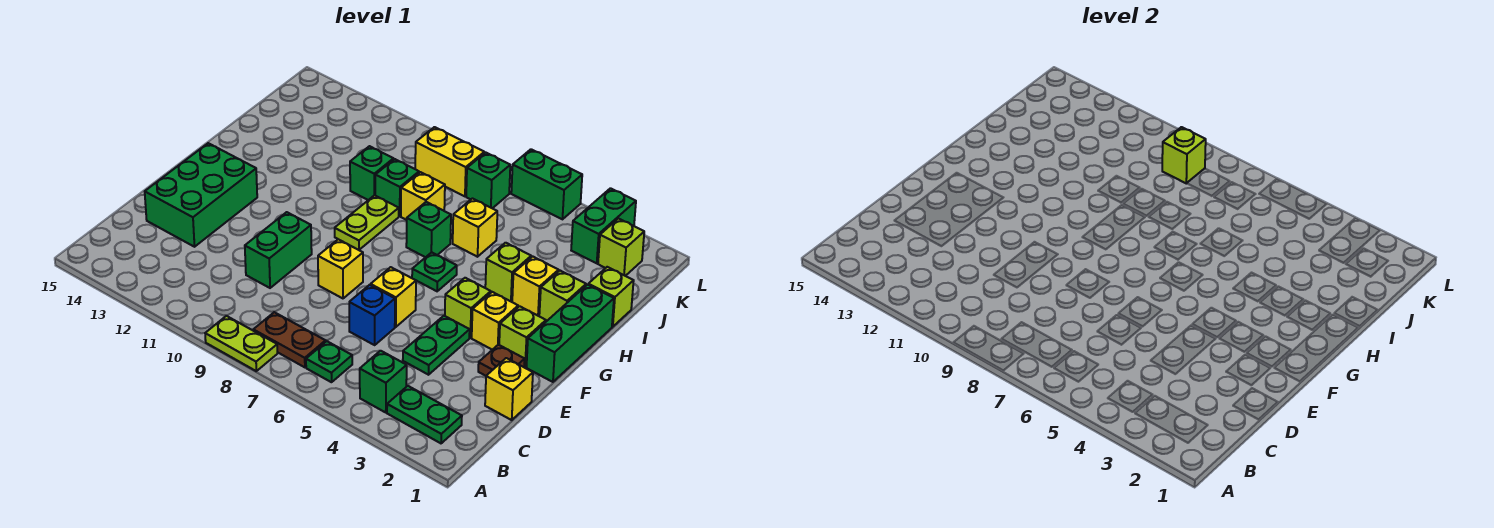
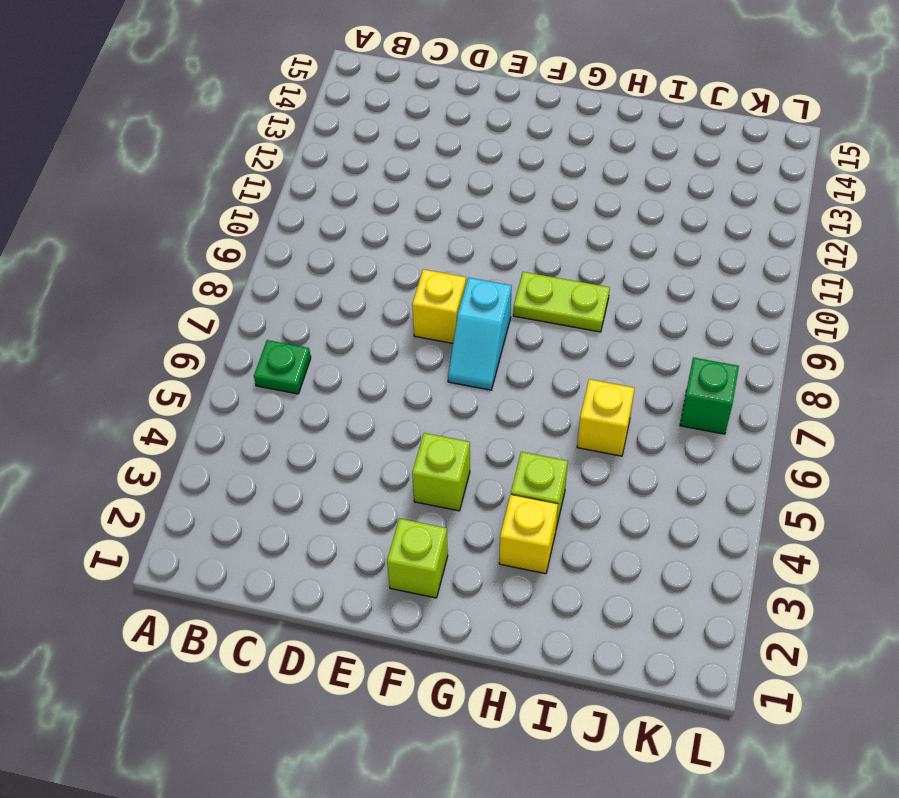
cyan 1x2 slope [448,277,512,390] -> none
none -> lime 1x2 plate [205,316,277,371]
none -> green 1x2 plate [387,386,462,443]
none -> green 1x1 brick [360,351,407,412]
none -> brown 1x2 plate [253,312,326,367]

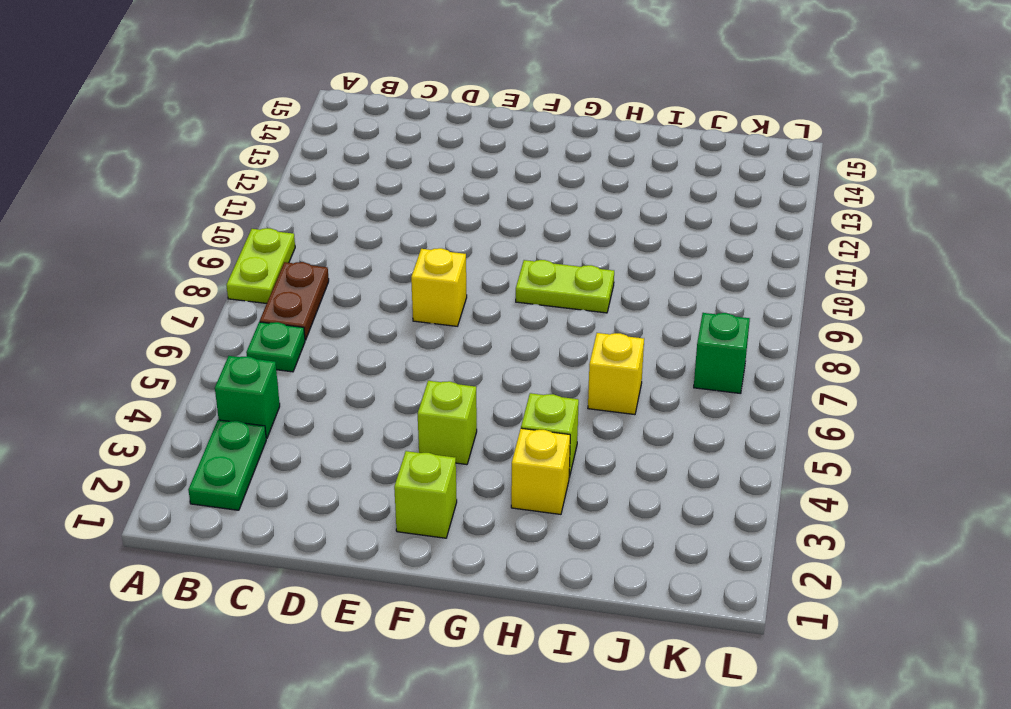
none -> yellow 1x1 brick [485,358,533,420]
none -> green 1x2 plate [403,316,470,375]
none -> blue 1x1 brick [349,285,395,345]
none -> green 1x2 brick [245,212,312,288]

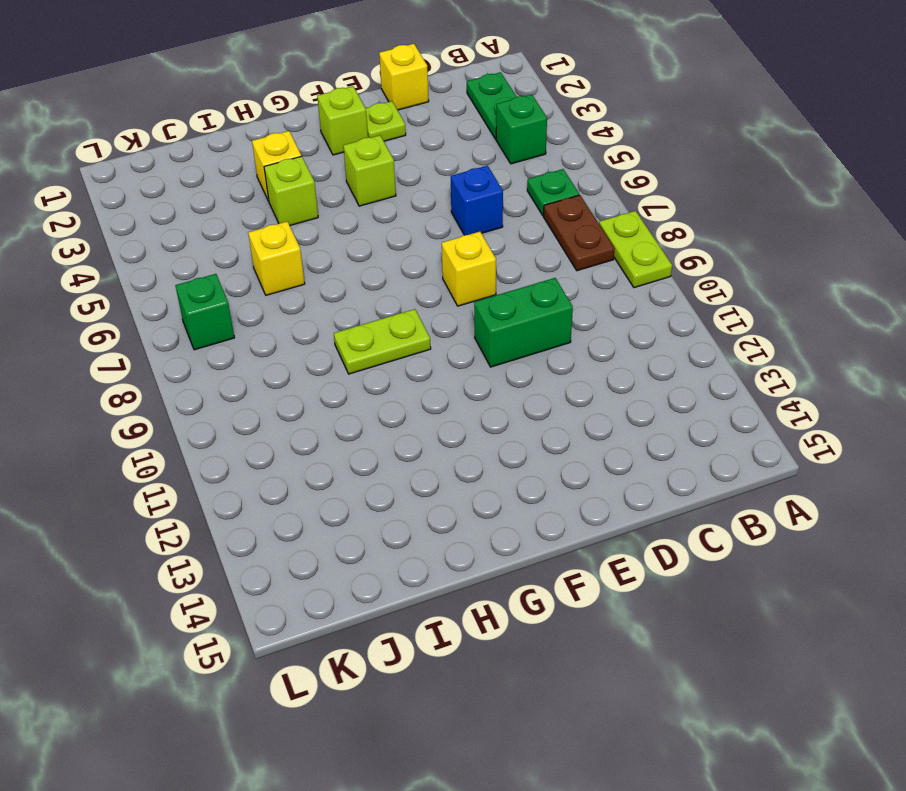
lime 1x1 plate [366,101,406,141] -> brown 1x1 plate [478,345,525,376]
none -> green 1x2 plate [403,316,470,375]
none -> green 2x3 brick [145,143,257,247]
none -> yellow 1x1 brick [371,267,416,327]
none -> green 1x3 brick [526,285,614,382]

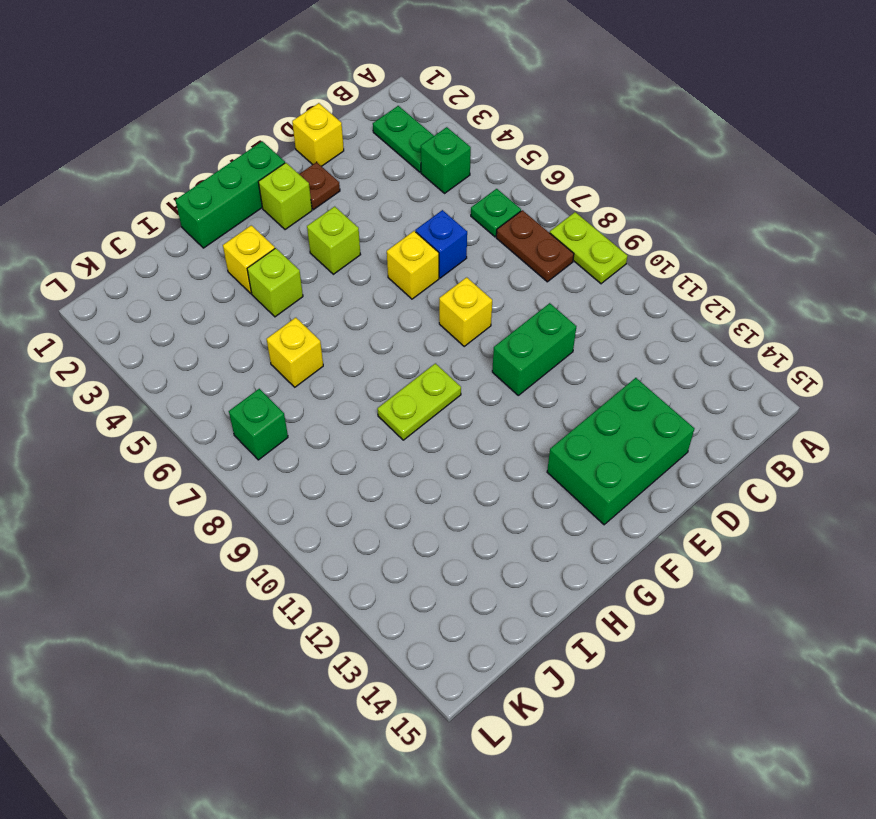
none -> green 1x2 plate [403,316,470,375]
none -> yellow 1x1 brick [472,292,518,350]
none -> green 1x1 plate [412,252,457,291]
none -> lime 1x1 brick [539,271,586,321]

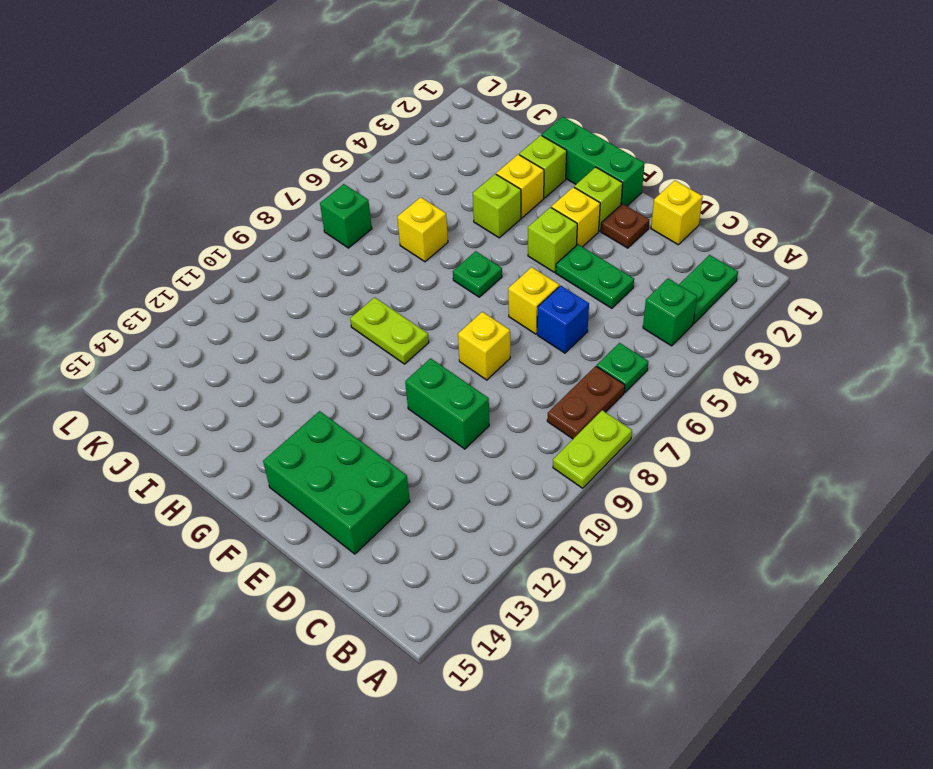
none -> green 1x1 brick [406,202,451,257]
none -> lime 1x1 brick [588,267,634,327]
none -> yellow 1x1 brick [401,172,445,220]
none -> green 1x1 brick [375,159,419,216]

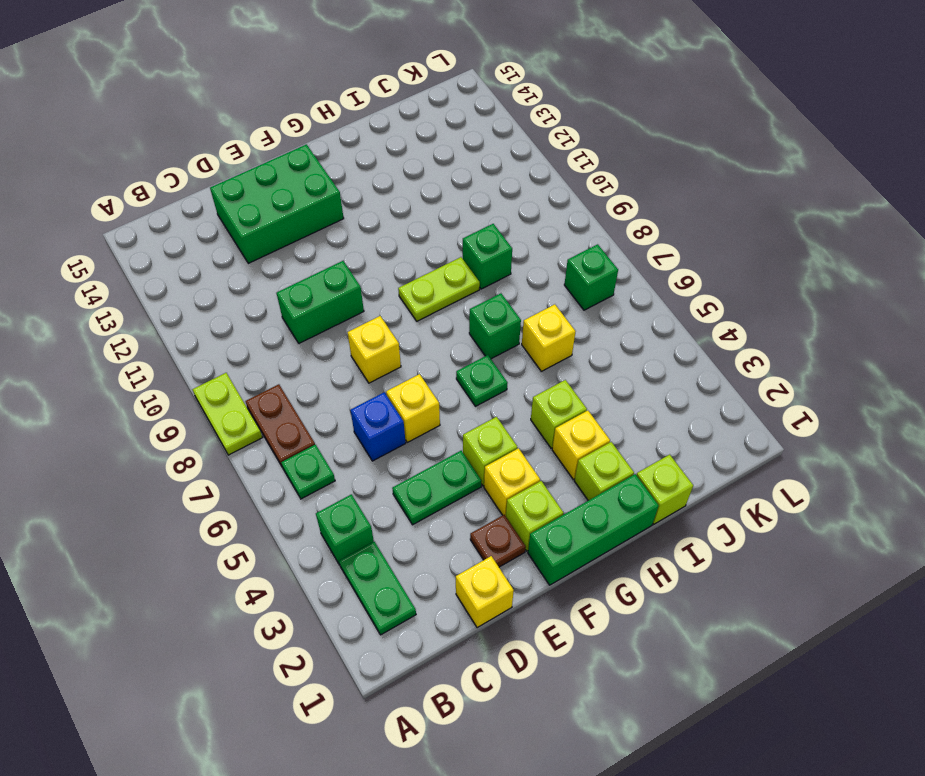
none -> yellow 1x1 brick [401,172,445,220]
none -> green 1x1 brick [350,146,394,200]
none -> lime 1x1 brick [598,219,644,276]
none -> green 1x2 brick [571,188,636,263]

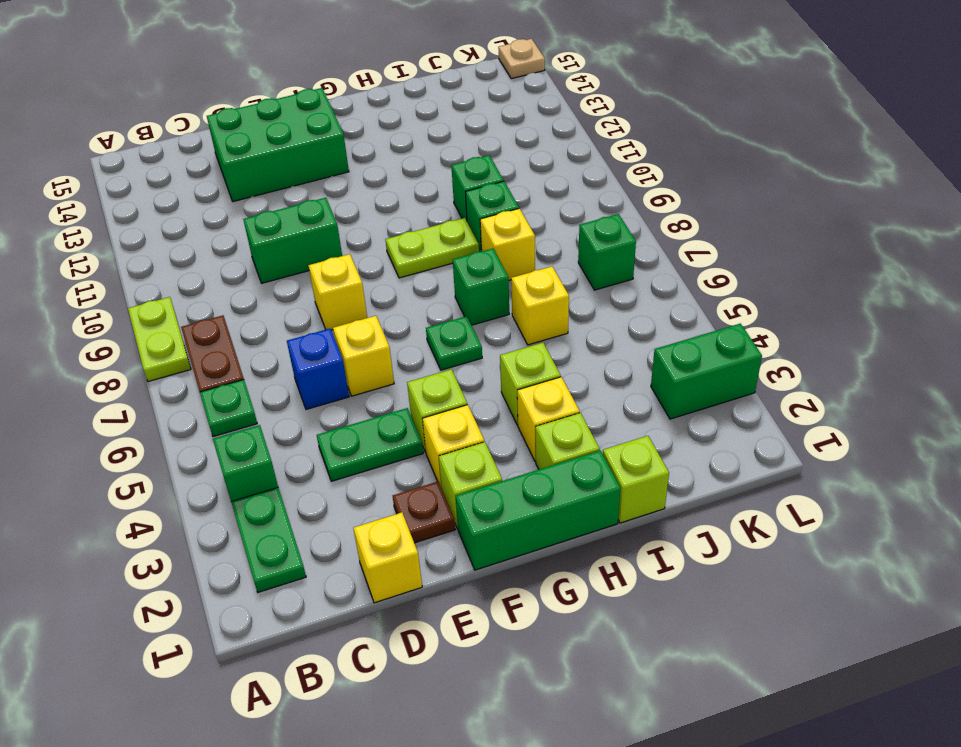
tan 1x1 plate [498,39,545,79] -> none
none -> lime 1x1 brick [598,219,644,276]
none -> yellow 1x2 brick [415,127,484,196]
none -> green 1x2 brick [511,149,582,219]
none -> lime 1x1 brick [1162,127,1206,183]

